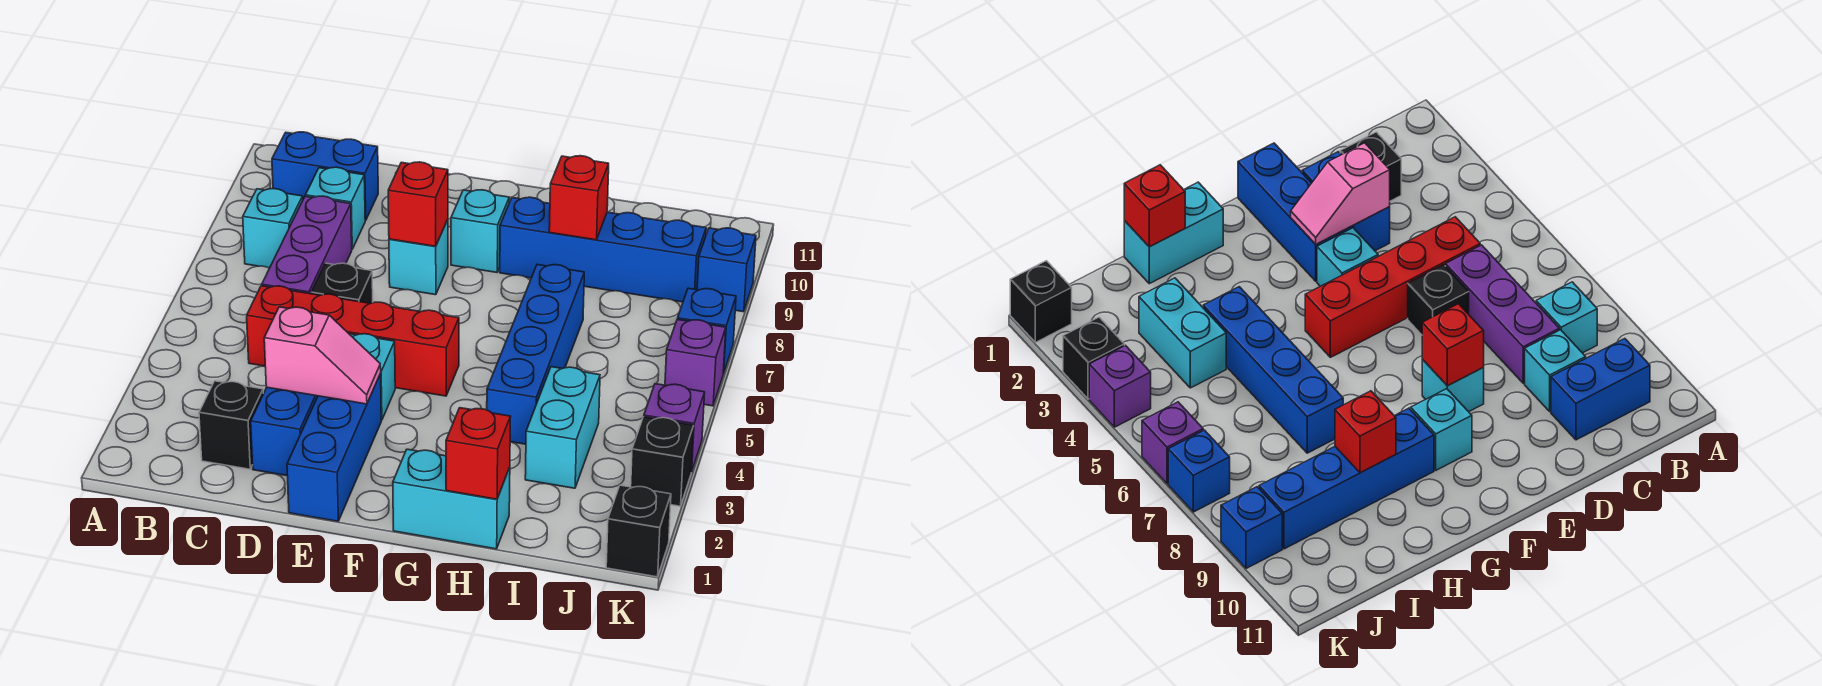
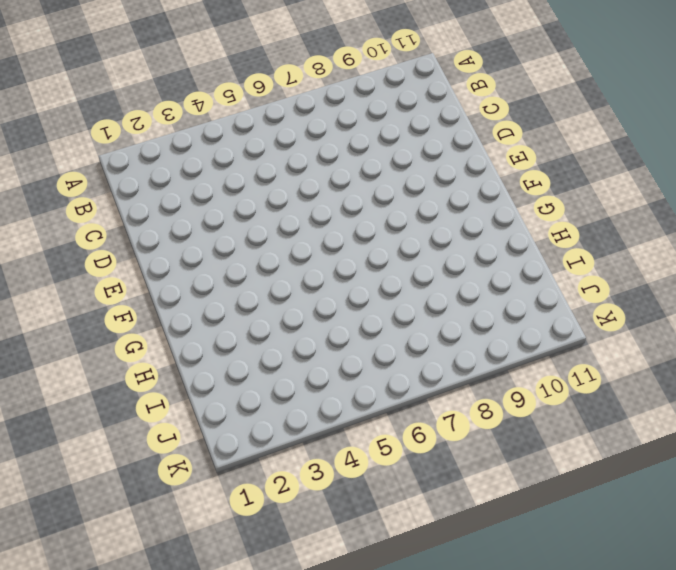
none -> cyan 1x1 brick [243,189,303,268]
none -> blue 1x2 brick [272,132,378,221]
none -> black 1x1 brick [199,381,263,469]

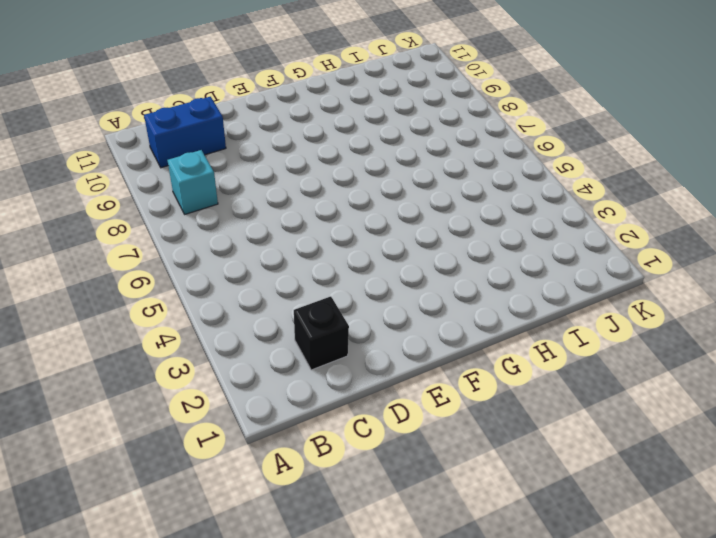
none -> red 1x4 brick [247,286,459,396]
none -> purple 1x3 brick [262,196,352,294]
none -> cyan 1x1 brick [305,167,365,249]

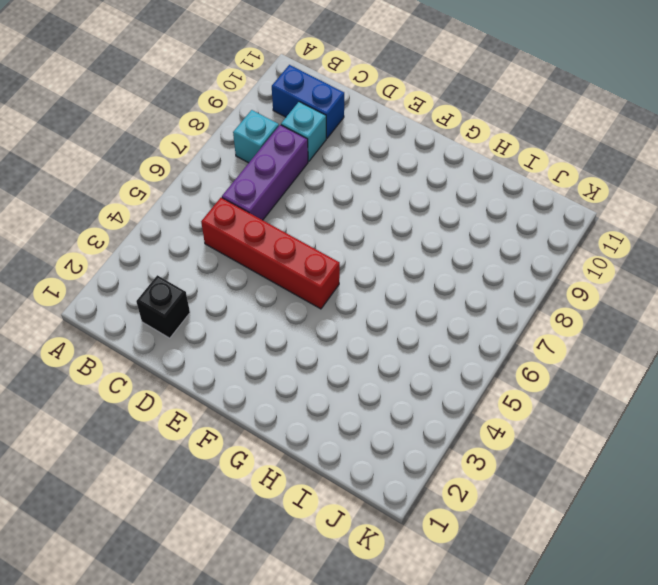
none -> blue 1x2 brick [251,387,318,476]
none -> black 1x1 brick [311,263,373,303]
none -> blue 1x3 brick [287,374,381,521]

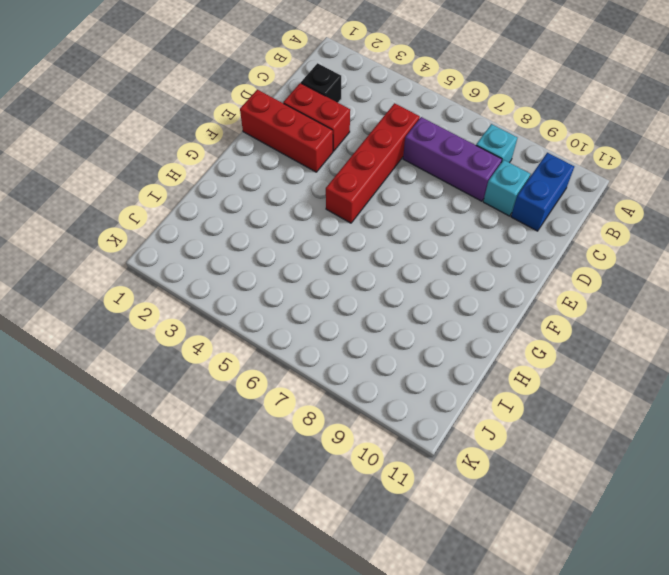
red 1x2 brick [283,83,350,151] -> blue 1x2 brick [251,387,318,476]
red 1x3 brick [240,90,333,172] -> blue 1x3 brick [287,374,381,521]
none -> black 1x1 brick [311,263,373,303]
none -> cyan 1x1 brick [350,334,395,420]
none -> cyan 1x1 brick [389,220,448,295]

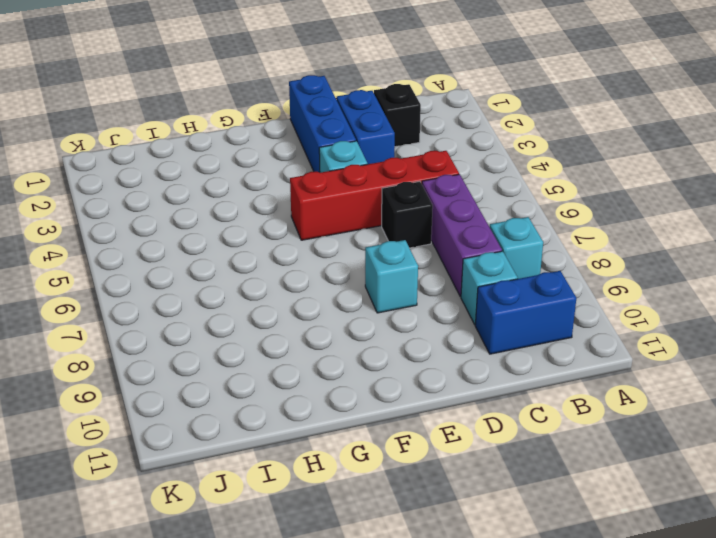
none -> cyan 1x1 brick [451,190,509,272]
none -> cyan 1x2 brick [393,449,510,549]
none -> blue 1x4 brick [500,197,706,302]

